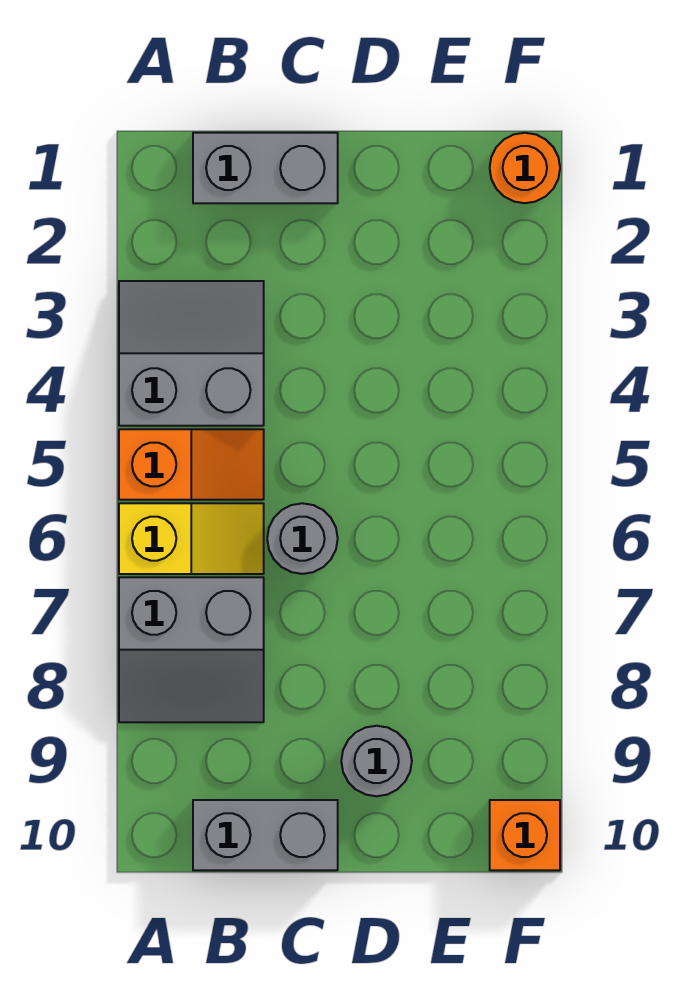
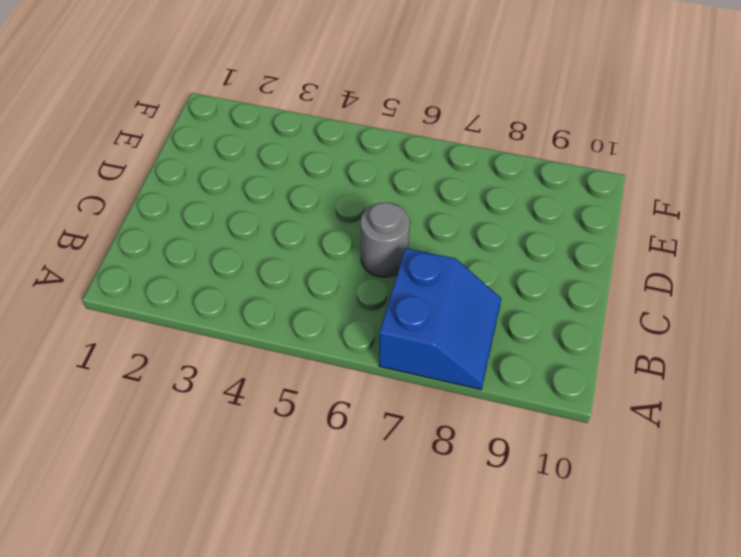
blue 2x2 slope [379,248,501,389] -> grey 2x2 slope [119,577,264,722]
none -> grey 2x2 slope [119,281,264,426]
none -> orange 1x2 slope [119,429,264,500]

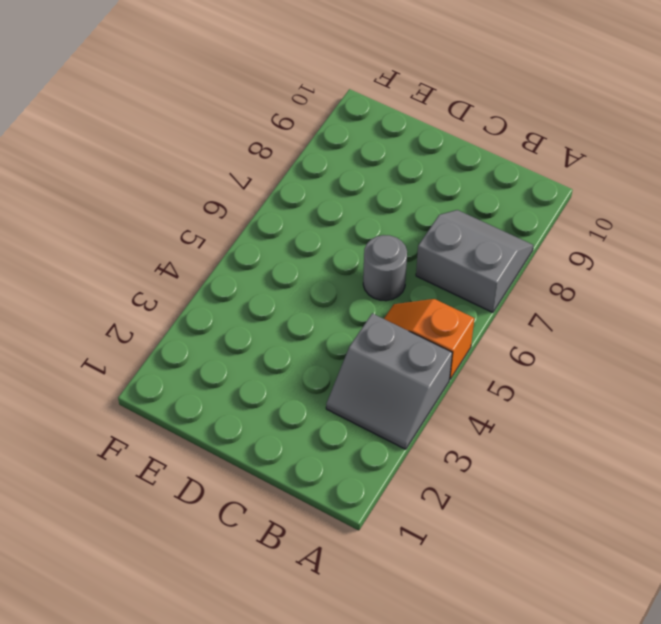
none -> yellow 1x2 slope [119,503,264,574]
none -> grey 1x2 brick [193,133,338,203]

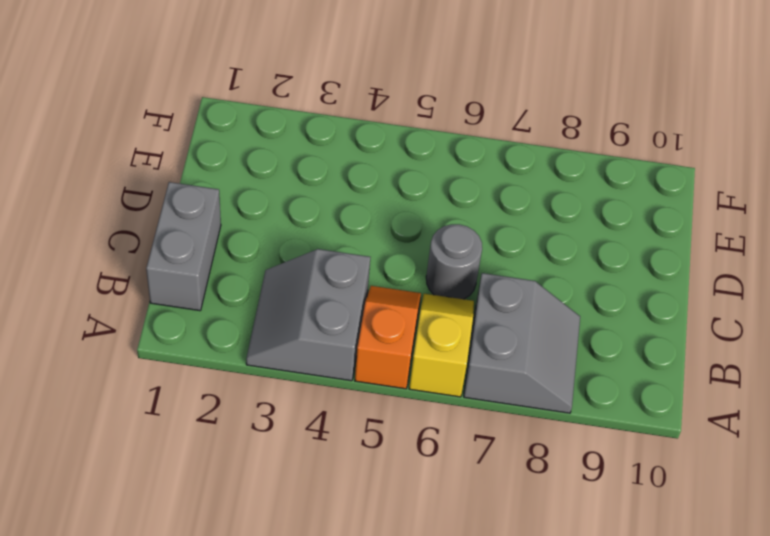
none -> grey 1x2 brick [193,800,338,870]
none -> grey 1x1 round brick [341,726,412,796]

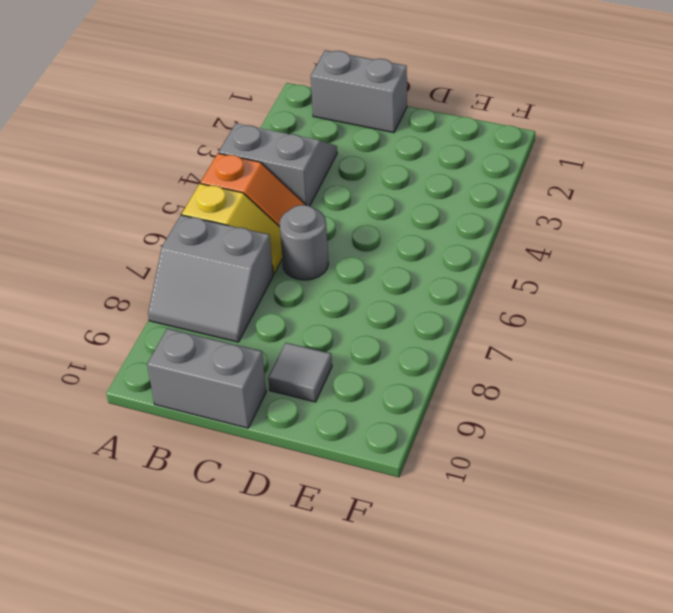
grey 1x1 tile [268,343,332,402] -> grey 1x1 round brick [341,726,412,796]
none -> orange 1x1 round brick [490,133,560,203]
none -> orange 1x1 brick [490,800,560,870]

